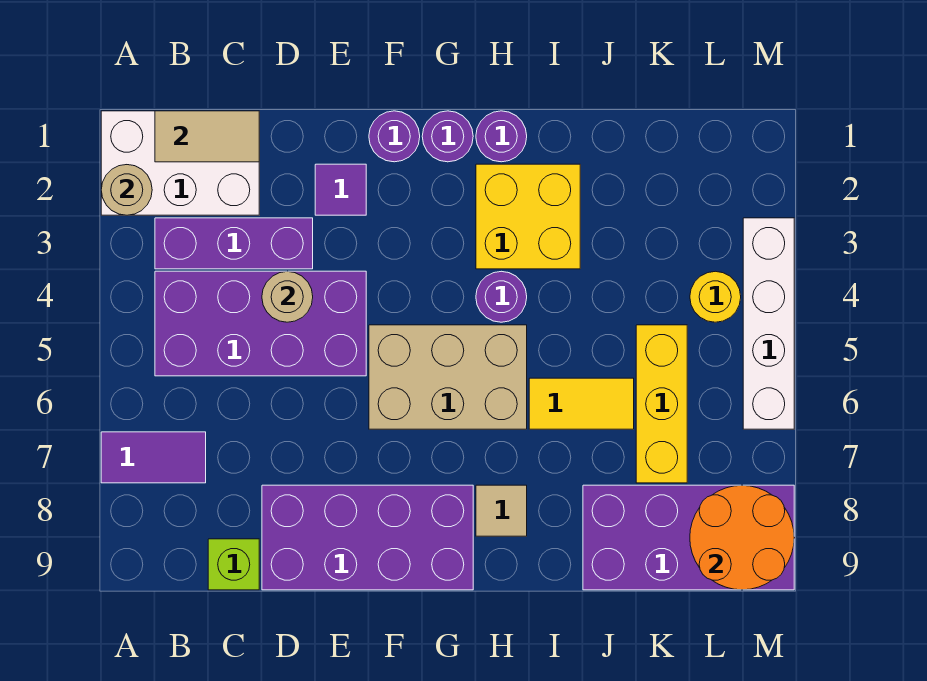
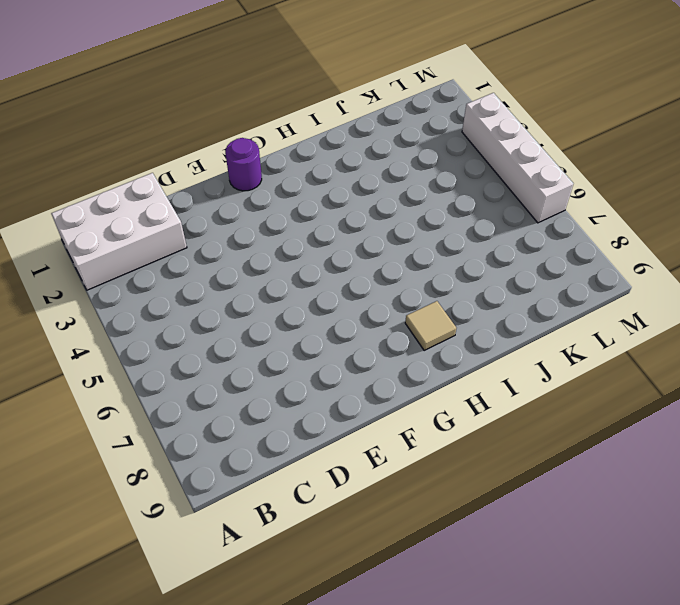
none -> purple 1x2 tile [101,432,206,483]
none -> purple 1x3 brick [155,218,313,269]
none -> purple 2x4 brick [155,271,366,376]

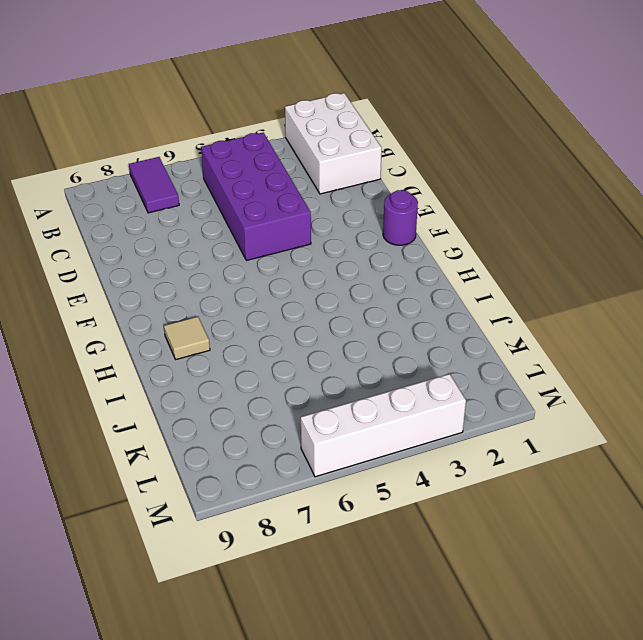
none -> purple 1x3 brick [155,218,313,269]
none -> lime 1x1 brick [208,539,259,590]
none -> purple 2x4 brick [262,485,473,590]

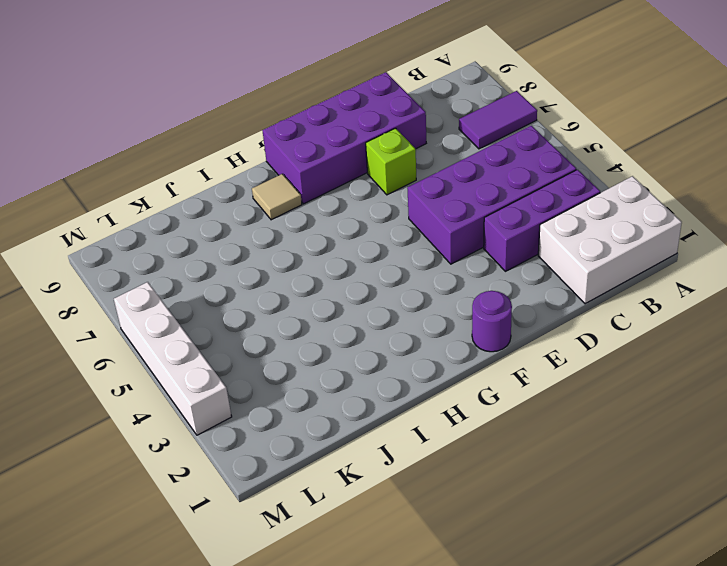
lime 1x1 brick [366,128,416,195] -> lime 1x1 brick moved to [208,539,259,590]
none -> purple 1x1 tile [315,164,366,215]
none -> tan 2x3 brick [369,325,527,429]
none -> purple 1x1 round brick [422,111,473,162]

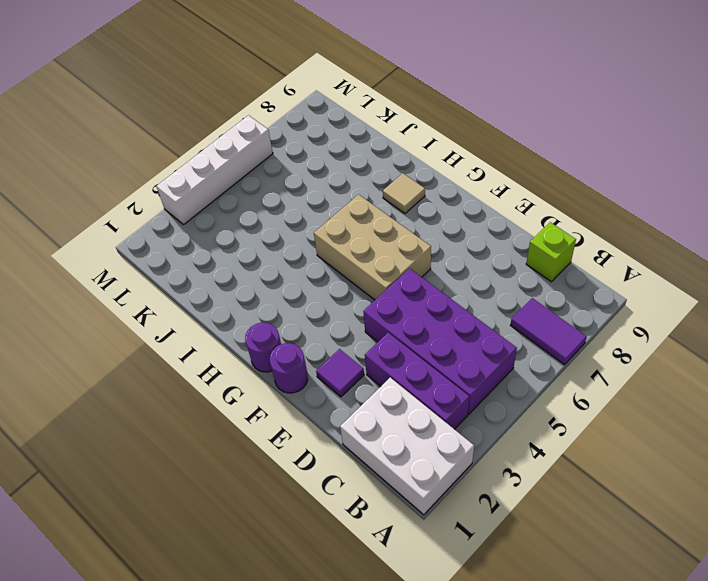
none -> purple 2x4 brick [262,485,473,590]
none -> purple 1x1 round brick [476,111,527,162]
none -> yellow 2x2 brick [476,164,580,269]

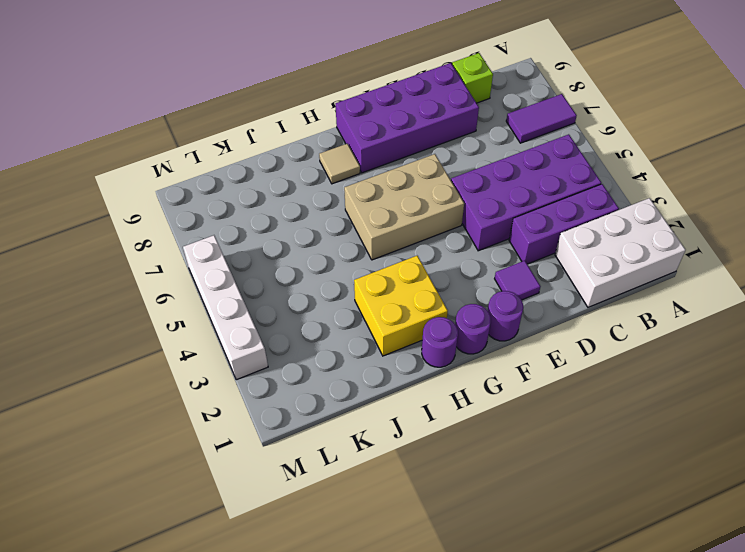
none -> purple 1x1 round brick [476,271,527,322]
none -> yellow 1x2 tile [529,378,634,429]
none -> purple 2x4 brick [583,485,794,590]

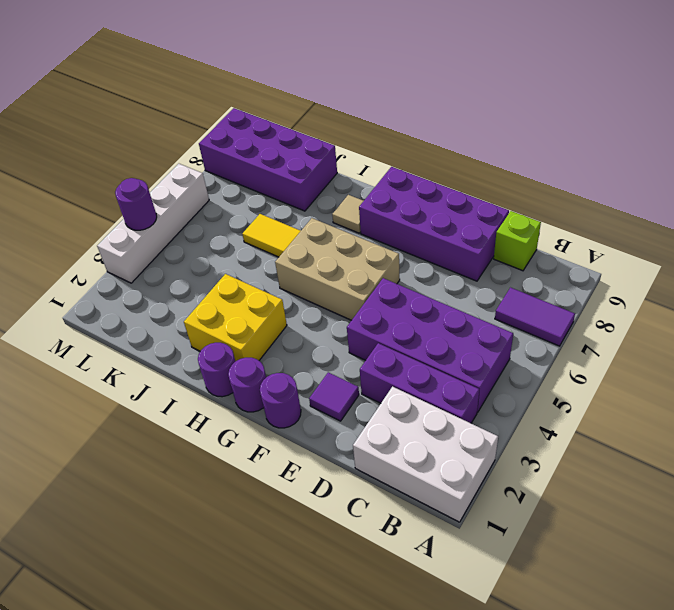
purple 1x1 round brick [115,178,157,230] -> purple 1x1 round brick moved to [476,271,527,322]
none -> yellow 1x3 brick [636,325,687,483]
none -> yellow 1x1 round brick [690,271,741,322]
none -> tan 1x1 round brick [101,165,152,215]

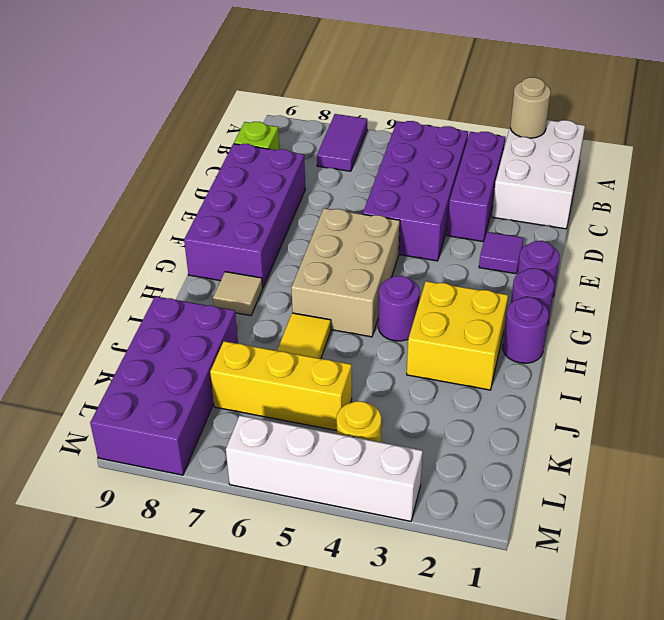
none -> tan 1x2 tile [155,111,259,162]
none -> tan 1x1 round brick [262,271,313,322]
none -> orange 2x2 round brick [690,485,794,590]

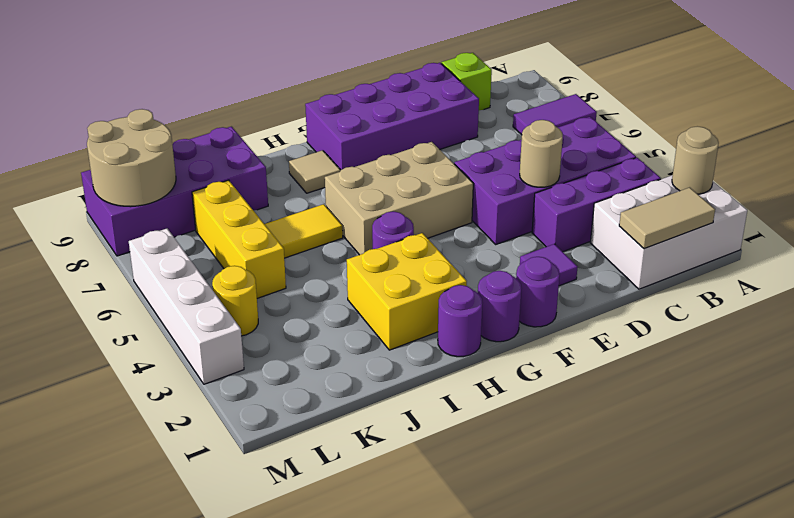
tan 2x2 round brick [87,109,176,207] -> orange 2x2 round brick [690,485,794,590]

